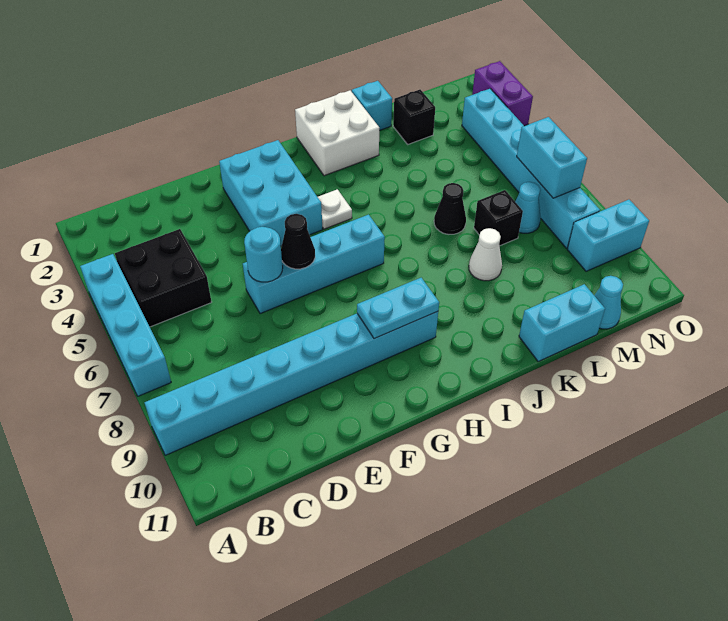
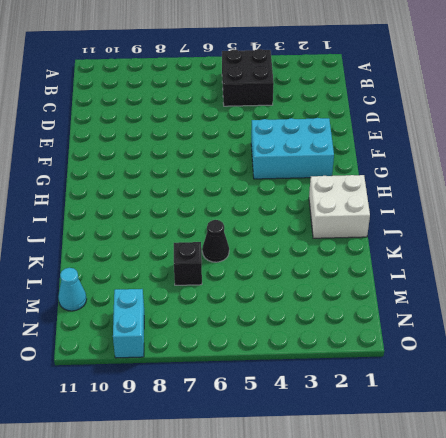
none -> cyan 1x4 brick [80,254,171,396]
none -> cyan 1x8 brick [145,312,438,455]
none -> cyan 1x4 brick [243,214,385,314]

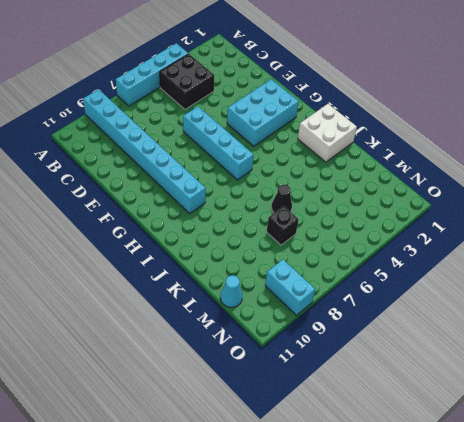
none -> white 1x1 plate [318,189,352,229]
none -> cyan 1x1 brick [352,81,392,130]
none -> white 1x1 cone [469,228,502,281]

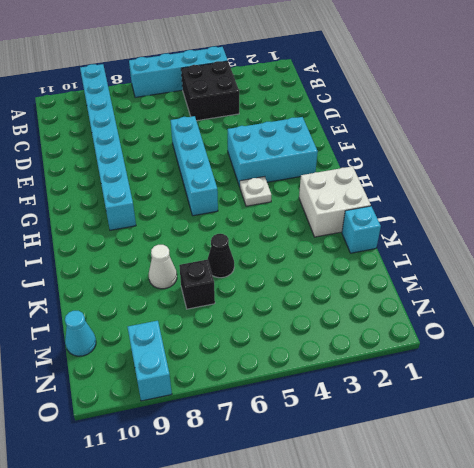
none -> cyan 1x2 brick [519,284,605,361]
none -> black 1x1 brick [393,90,435,144]
none -> cyan 1x1 cone [515,182,541,233]

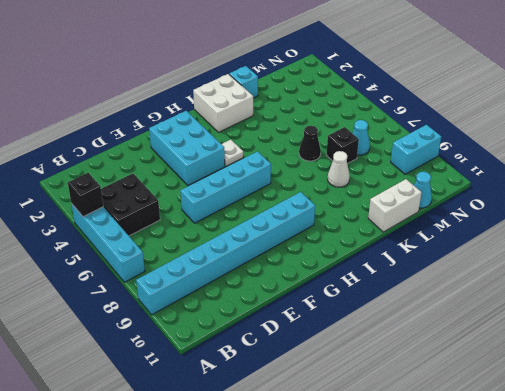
black 1x1 brick [68,173,103,216] -> black 1x1 brick moved to [393,90,435,144]
white 1x2 brick [368,179,422,232] -> cyan 1x2 brick [519,284,605,361]
none -> cyan 1x6 brick [462,89,600,248]
none -> purple 1x2 brick [472,61,533,126]
none -> cyan 1x1 round brick [244,227,283,282]

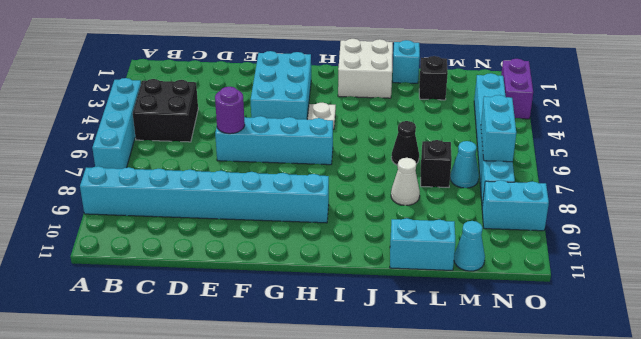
purple 1x1 round brick [215,87,245,134] -> cyan 1x1 round brick [244,227,283,282]
none -> black 1x1 cone [281,214,315,269]
none -> cyan 1x2 plate [357,278,439,339]

